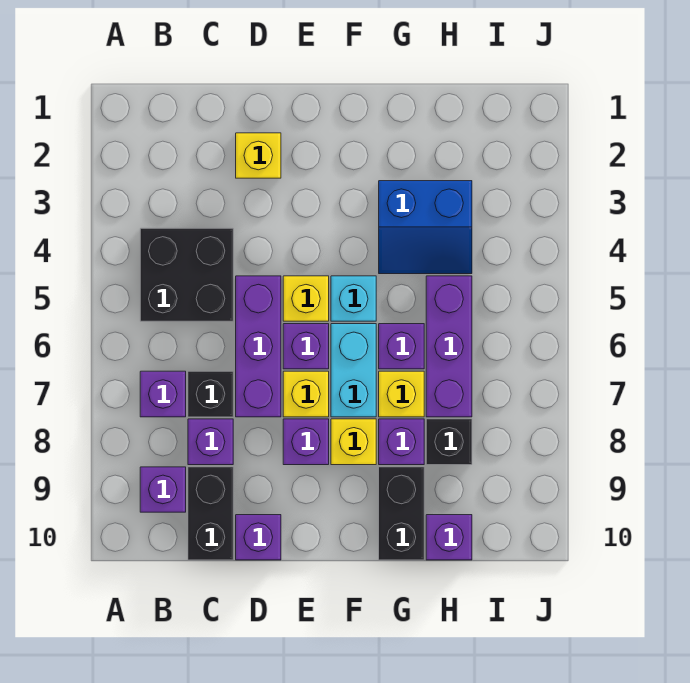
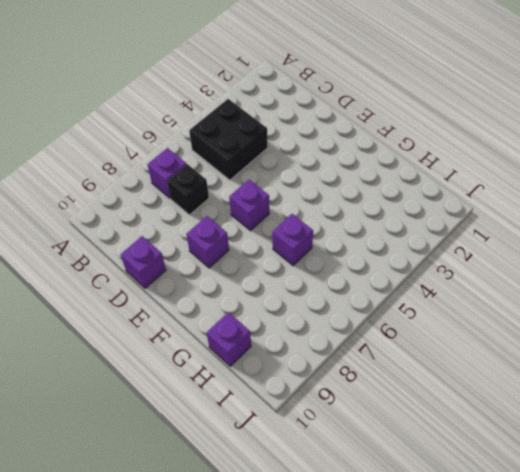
none -> purple 1x1 brick [140,467,186,512]
none -> purple 1x1 brick [188,419,233,465]
none -> black 1x2 brick [188,467,233,560]

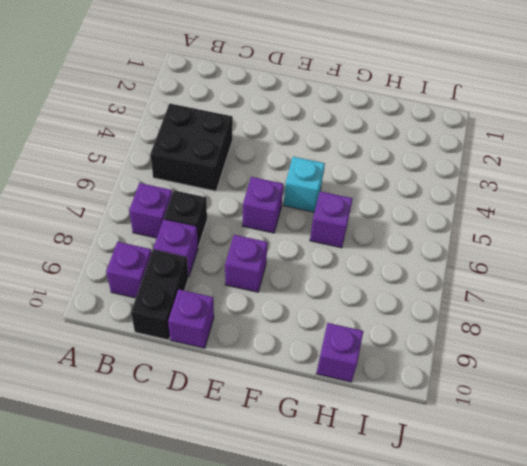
none -> yellow 1x1 brick [236,133,281,178]
none -> purple 1x3 brick [236,276,281,417]
none -> yellow 1x1 brick [283,276,329,321]

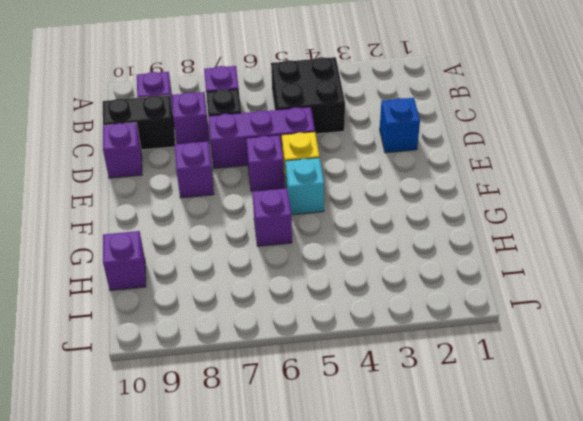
blue 1x1 brick [380,98,420,153] -> yellow 1x1 brick [236,133,281,178]
none -> yellow 1x1 brick [283,371,329,417]
none -> cyan 1x2 brick [331,324,376,417]
none -> yellow 1x1 brick [331,419,376,465]

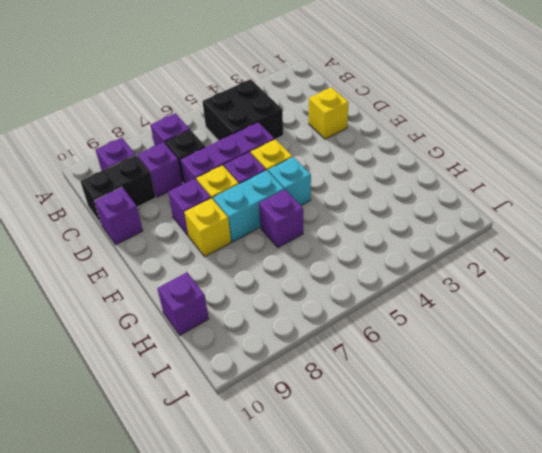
none -> blue 2x2 slope [379,181,472,274]
none -> yellow 1x1 brick [379,371,424,417]
none -> purple 1x1 brick [379,419,424,465]

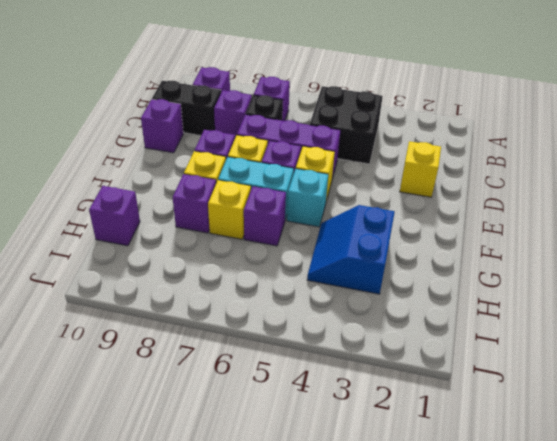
none -> black 1x2 brick [379,467,424,560]
none -> purple 1x3 brick [426,276,472,417]
none -> black 1x1 brick [426,419,472,465]

